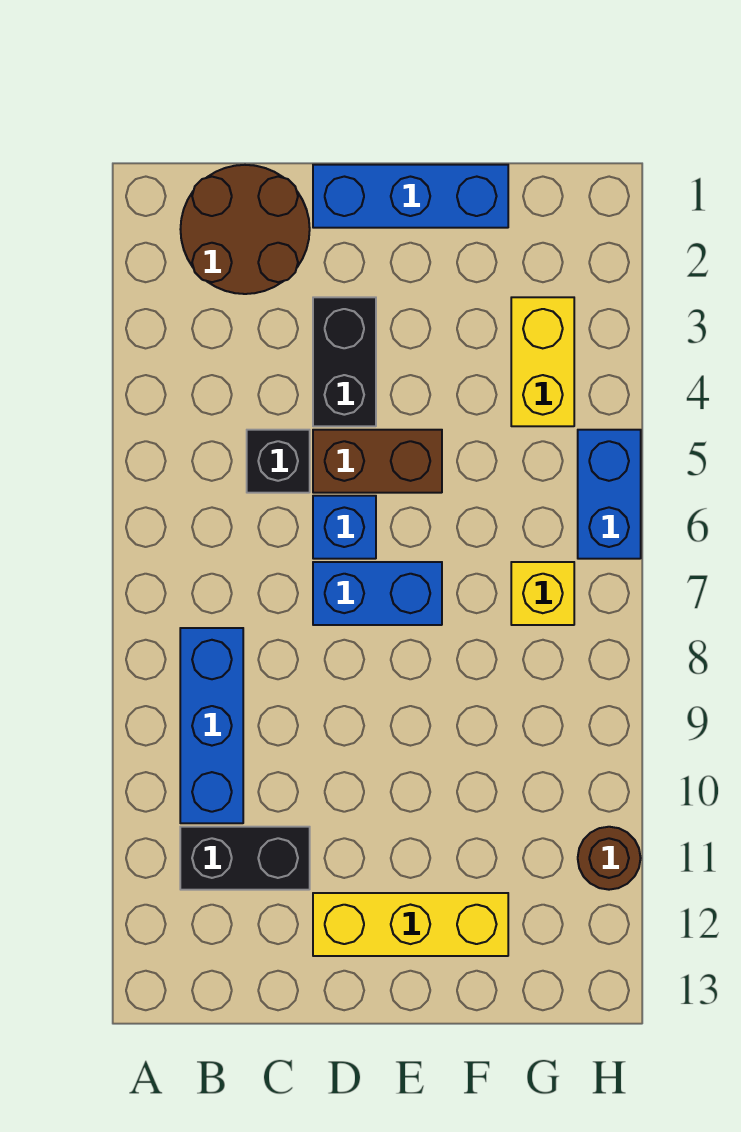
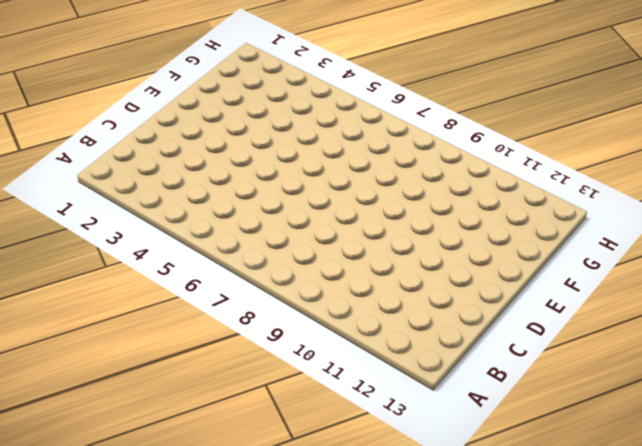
none -> brown 2x2 round brick [180,165,310,294]
none -> blue 1x3 brick [180,628,243,823]
none -> black 1x2 brick [180,827,310,890]

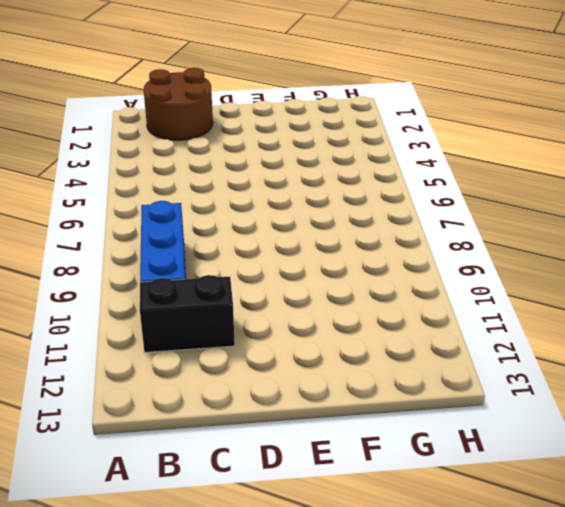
none -> black 1x1 brick [247,430,310,493]
none -> blue 1x3 brick [313,165,508,228]
none -> black 1x2 brick [313,297,376,426]

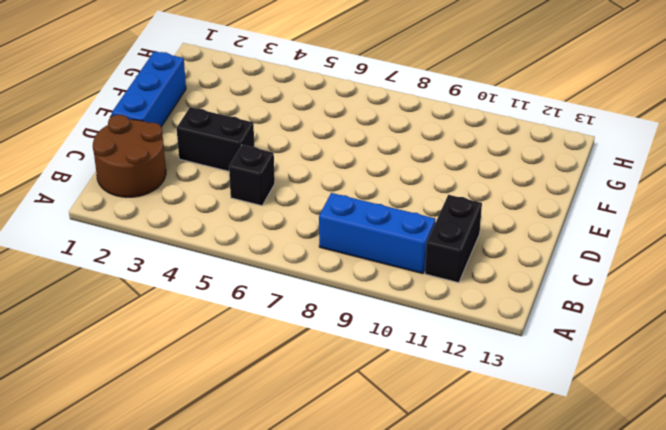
none -> brown 1x2 brick [313,430,442,493]
none -> blue 1x1 brick [313,496,376,559]
none -> blue 1x2 brick [313,562,442,625]

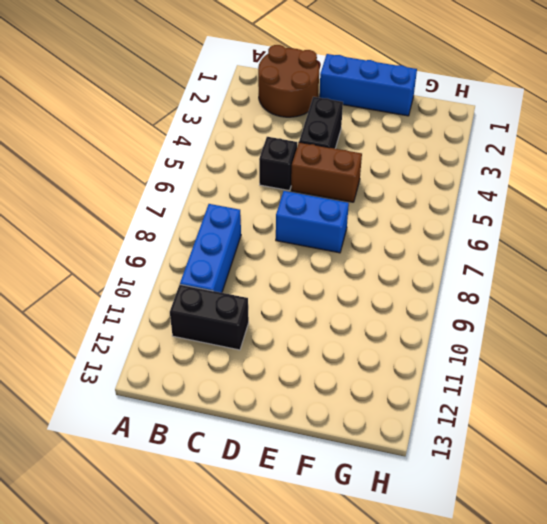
none -> blue 1x1 brick [313,496,376,559]
none -> yellow 1x3 brick [313,893,508,956]
none -> yellow 1x2 brick [511,297,574,426]

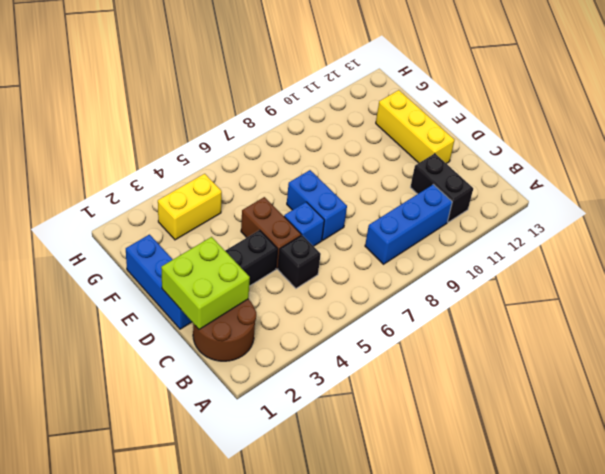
lime 2x2 brick [161,237,250,329] -> none
none -> yellow 1x1 brick [511,562,574,625]
none -> blue 1x2 brick [578,430,641,559]
none -> brown 1x1 round brick [578,827,641,890]

